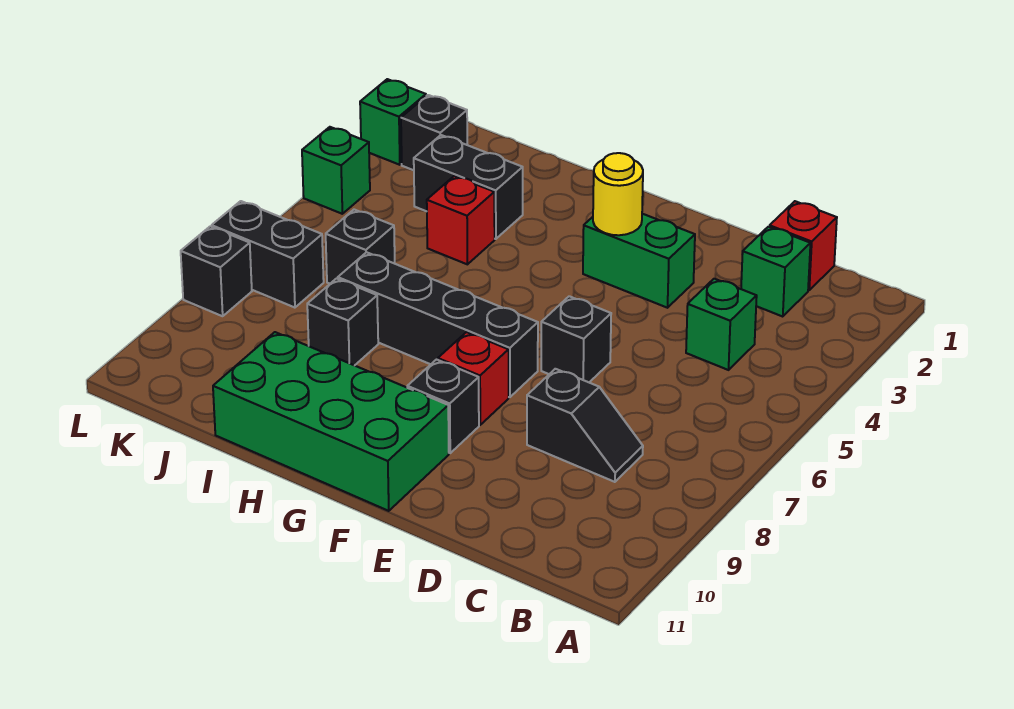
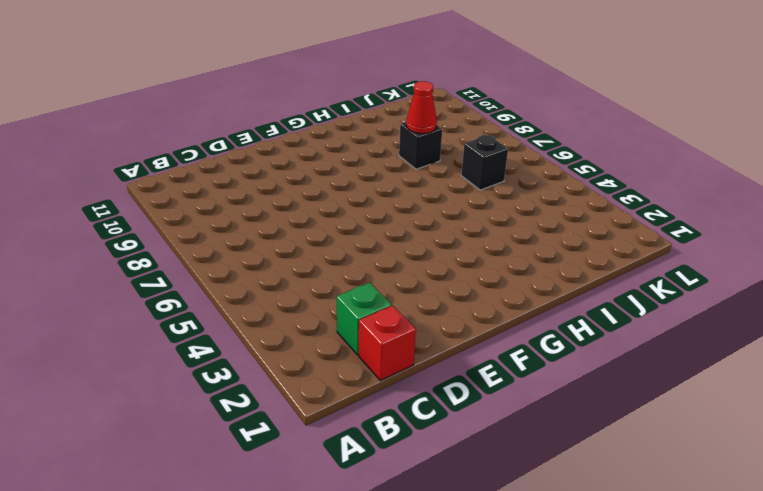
red 1x1 cone [406,81,437,134] -> none
none -> green 1x1 brick [686,279,757,370]
none -> black 1x2 slope [527,369,643,482]
none -> green 1x2 brick [583,214,695,308]

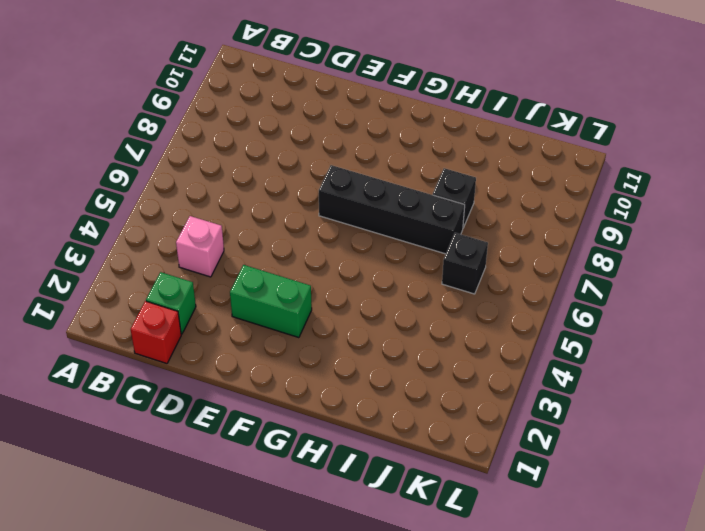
pink 1x1 brick [176,216,224,277] -> green 1x1 brick [686,279,757,370]
none -> black 1x2 slope [527,369,643,482]
none -> black 1x1 brick [541,296,611,382]
none -> red 1x1 brick [438,332,509,425]

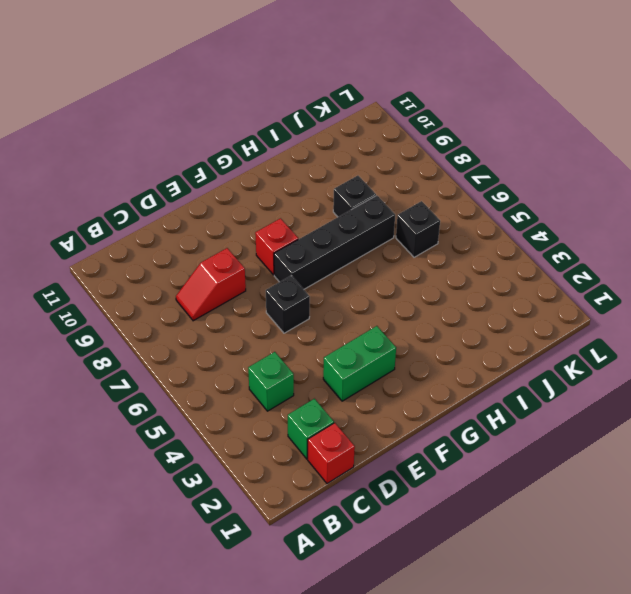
red 1x2 slope [176,248,246,321] -> black 1x2 slope [527,369,643,482]
none -> black 1x1 brick [407,360,479,453]
none -> green 2x4 brick [213,332,449,511]
none -> black 1x2 brick [414,135,523,239]

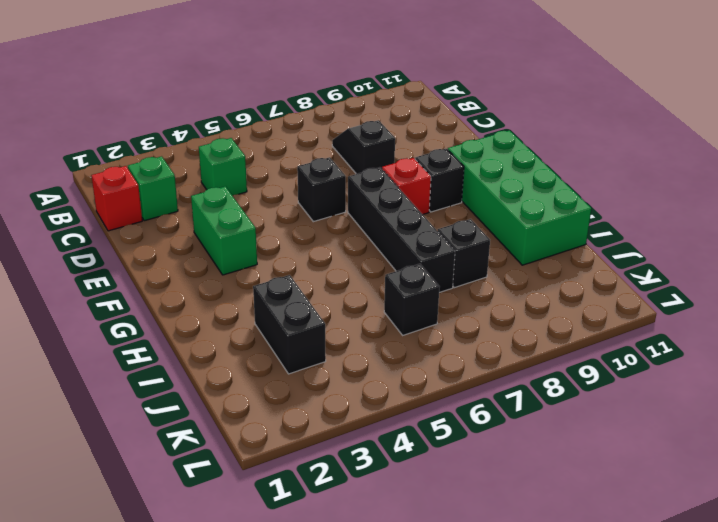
none -> red 1x1 brick [427,176,495,264]
none -> black 1x1 brick [401,95,467,170]
none -> black 1x2 brick [212,201,324,308]

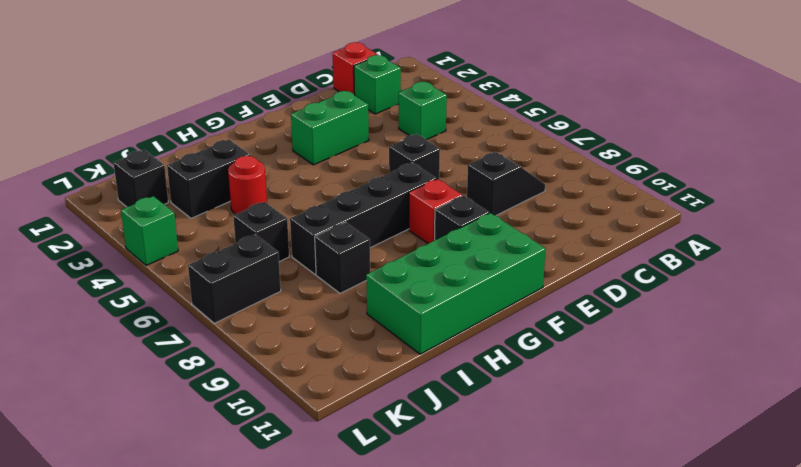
red 1x1 round brick [228,156,267,214] -> red 1x1 brick [427,176,495,264]
none -> green 1x1 brick [360,79,426,165]
none -> black 1x1 brick [181,226,252,316]
none -> yellow 1x1 round brick [593,153,643,235]

